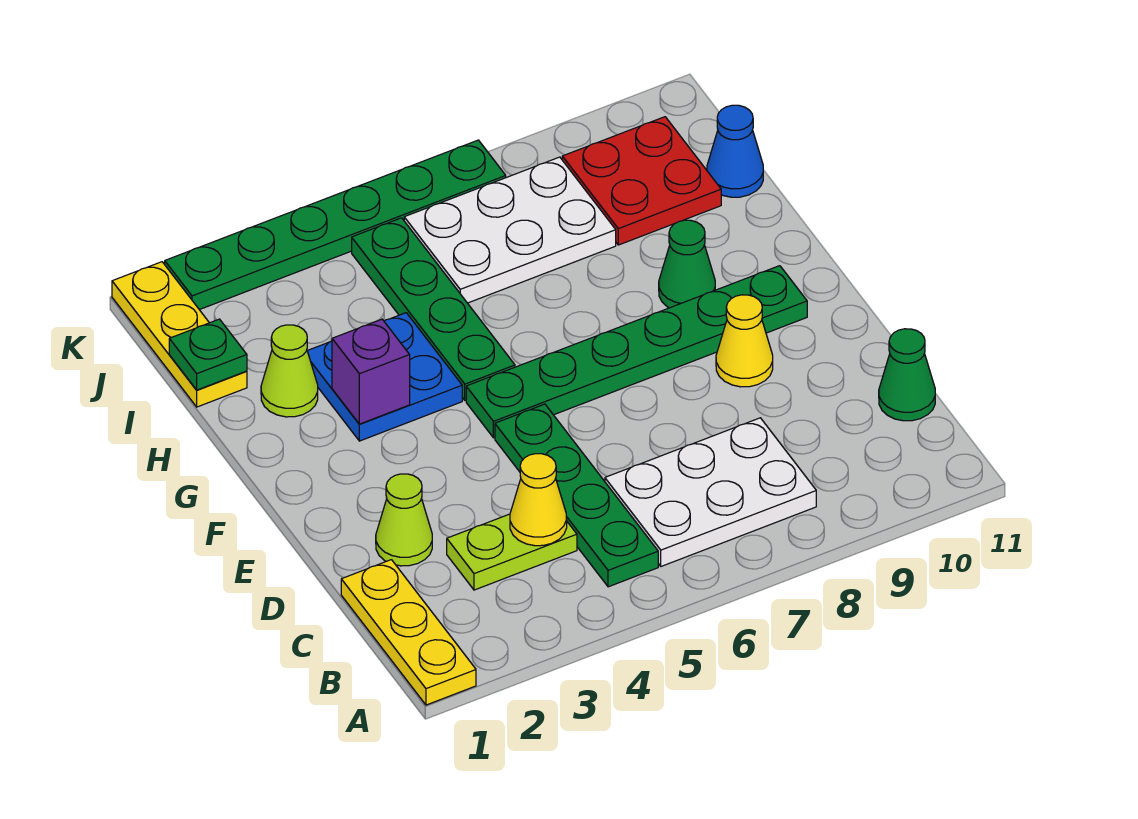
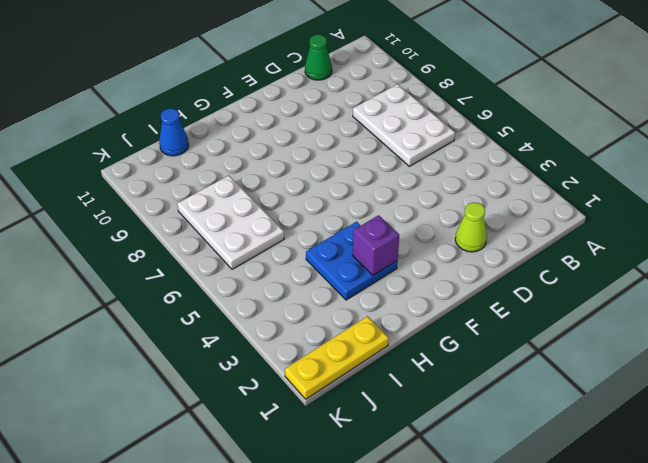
none -> yellow 1x3 plate [341,560,476,705]
none -> green 1x4 plate [495,404,658,587]
none -> lime 1x2 plate [447,514,577,590]

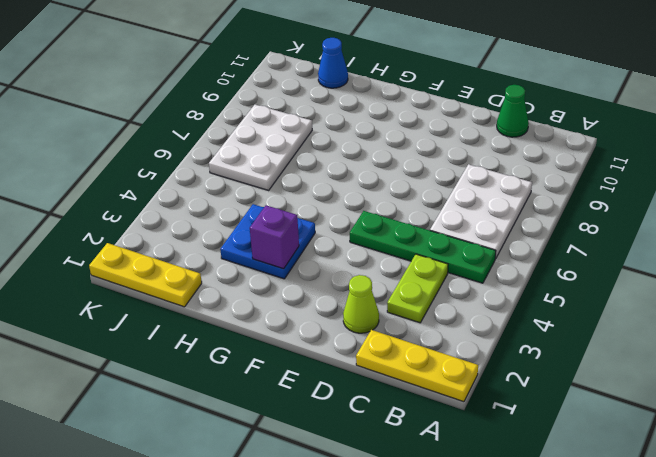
none -> yellow 1x1 cone [716,295,773,387]
none -> green 1x6 plate [466,266,807,438]
none -> green 1x4 plate [352,218,515,400]

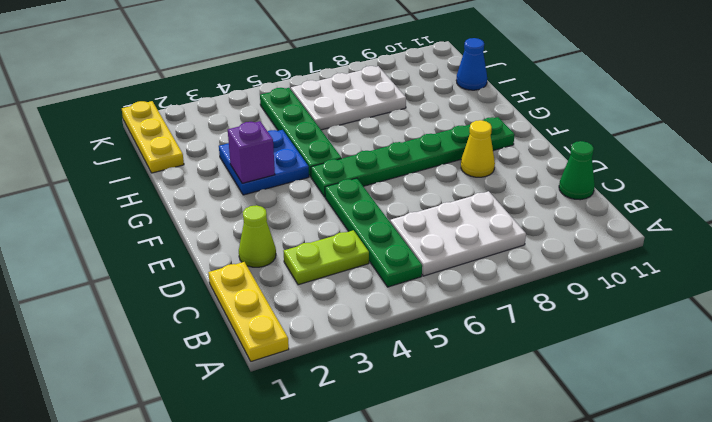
none -> green 1x1 cone [659,220,715,308]
none -> lime 1x1 cone [261,325,318,417]
none -> red 2x2 plate [562,117,721,245]

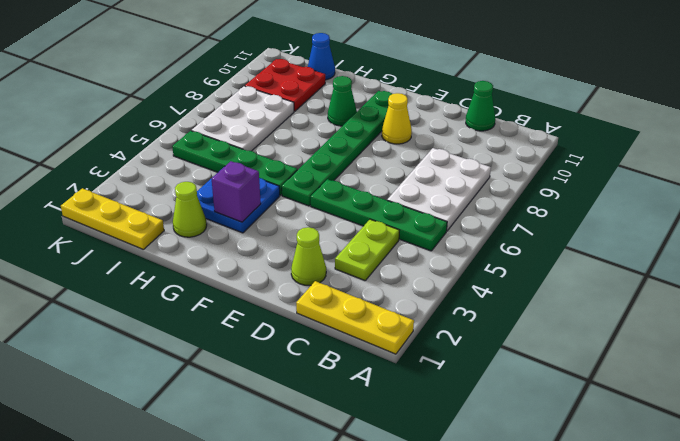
none -> green 1x6 plate [165,140,506,310]
none -> yellow 1x1 cone [510,454,567,546]
none -> green 1x1 plate [169,319,247,390]

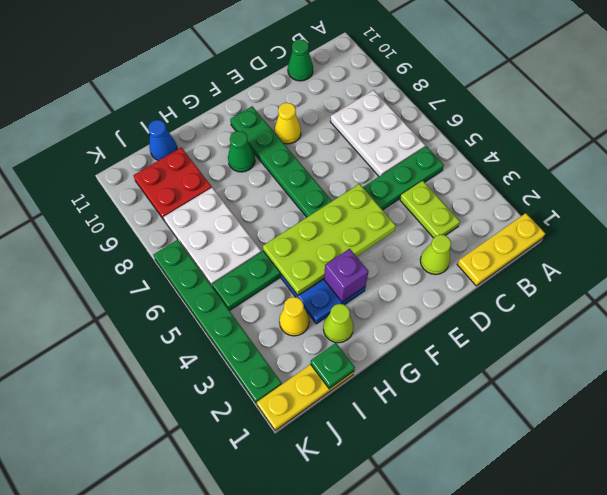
lime 2x4 plate [263,184,396,295] -> none
yellow 1x1 cone [279,297,309,336] -> yellow 1x1 cone moved to [510,454,567,546]

